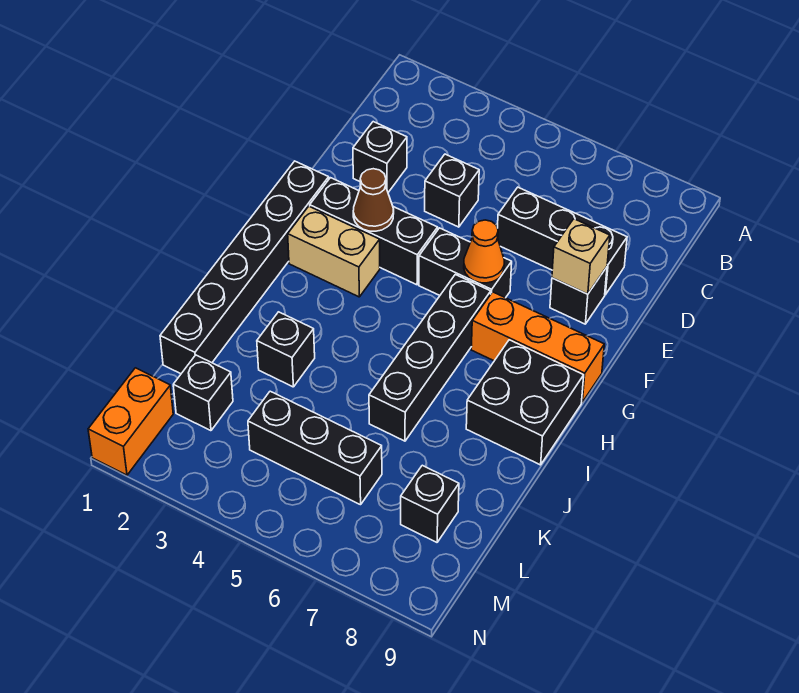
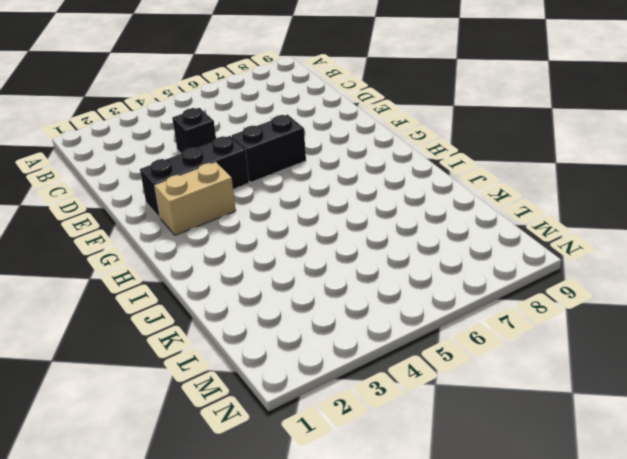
none -> black 1x1 brick [353,122,407,192]
none -> black 1x3 brick [498,187,627,295]
none -> black 1x1 brick [550,267,607,324]

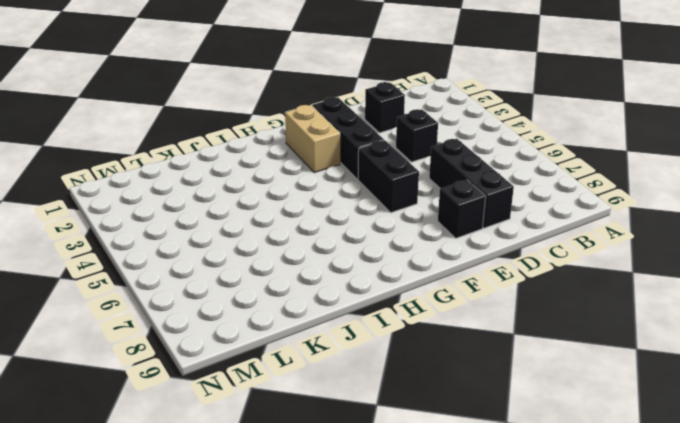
none -> black 1x6 brick [160,161,329,374]
none -> black 1x4 brick [369,275,491,441]
none -> orange 1x3 brick [471,292,604,402]

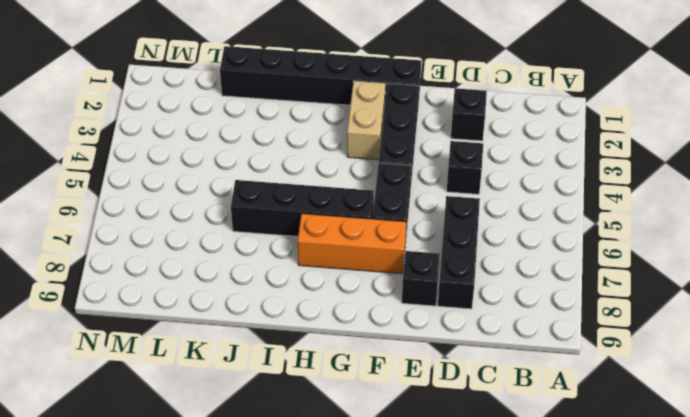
orange 1x3 brick [298,214,406,274] -> orange 1x3 brick turned to [471,292,604,402]
none -> black 2x2 brick [466,340,584,465]
none -> black 1x1 brick [257,312,315,387]
none -> black 1x1 brick [173,355,233,431]

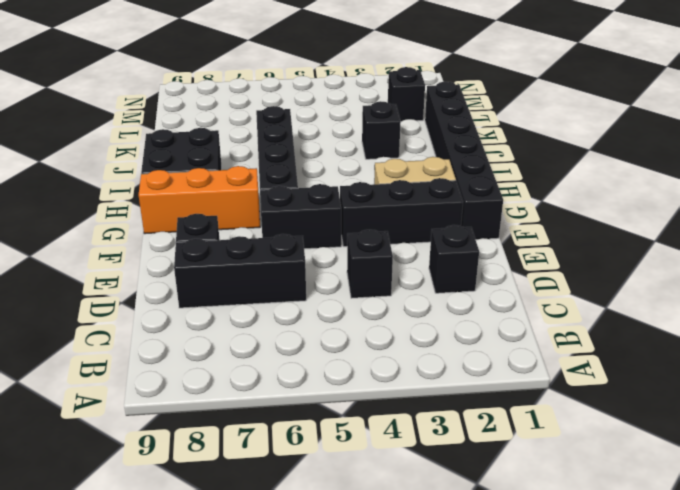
none -> black 1x3 brick [248,391,382,505]
none -> black 1x1 brick [401,465,459,542]
none -> orange 1x2 brick [88,368,173,475]

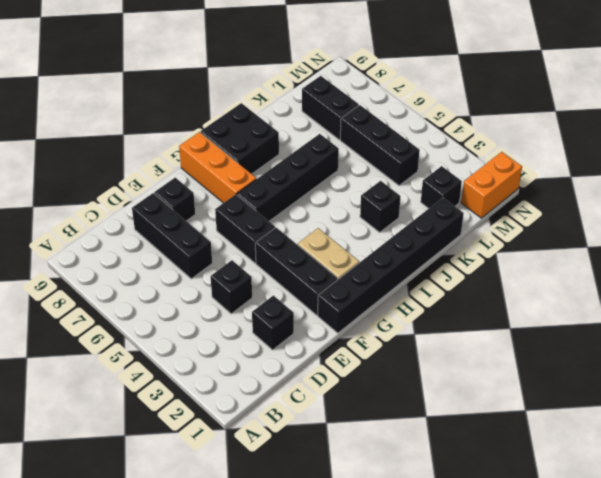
black 1x2 brick [302,76,359,140] -> black 1x1 brick [401,465,459,542]
none -> tan 1x1 brick [552,219,610,294]
none -> brown 1x1 cone [353,169,394,231]
none -> orange 1x1 cone [464,220,504,283]

